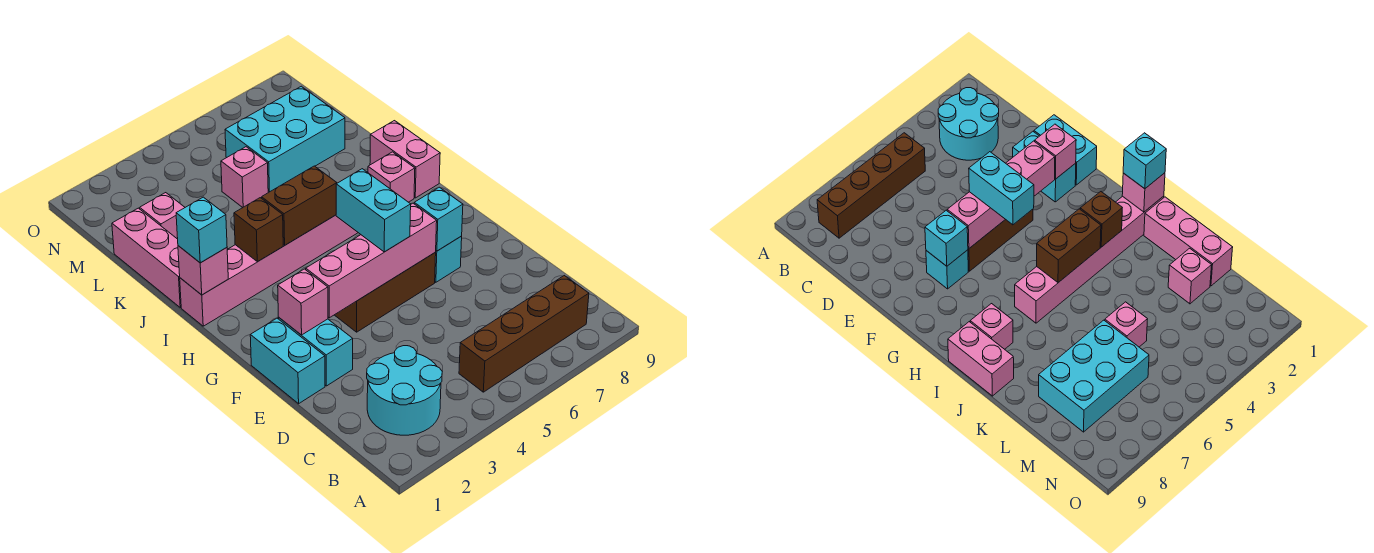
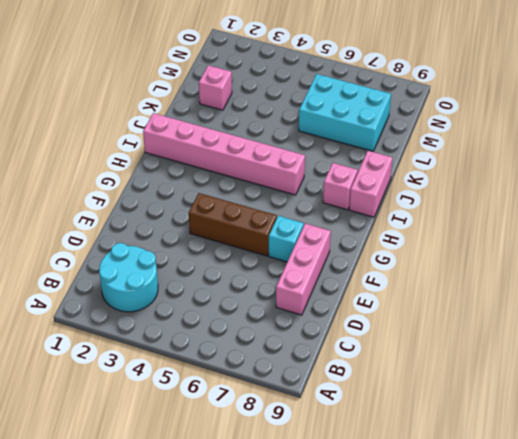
pink 1x3 brick [276,224,331,315] -> pink 1x3 brick moved to [112,208,181,307]
none -> brown 1x4 brick [459,276,589,392]
none -> cyan 1x2 brick [250,318,325,404]
none -> cyan 1x2 brick [278,317,353,386]

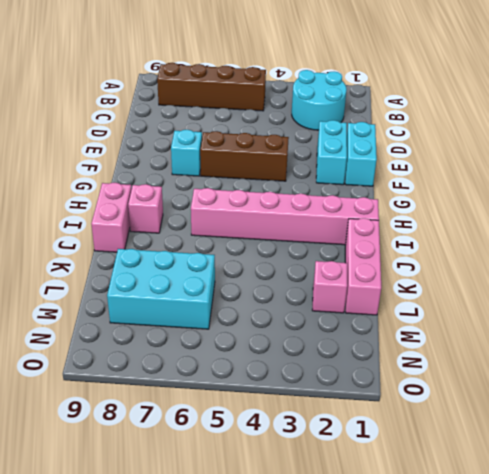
none -> pink 1x1 brick [221,147,268,207]
none -> pink 1x1 brick [278,269,328,335]
none -> pink 1x4 brick [306,203,437,318]

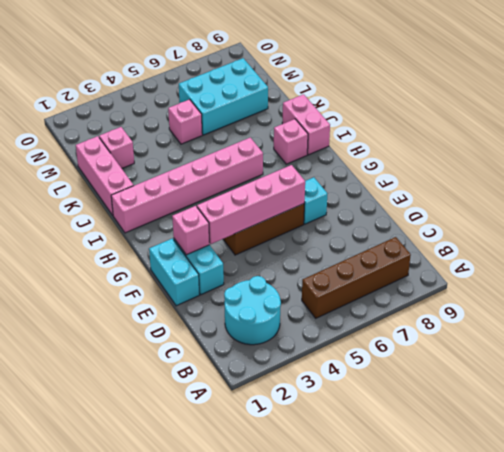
none -> cyan 1x1 brick [414,187,463,251]
none -> pink 1x1 brick [178,246,228,295]
none -> brown 1x1 brick [234,198,283,262]

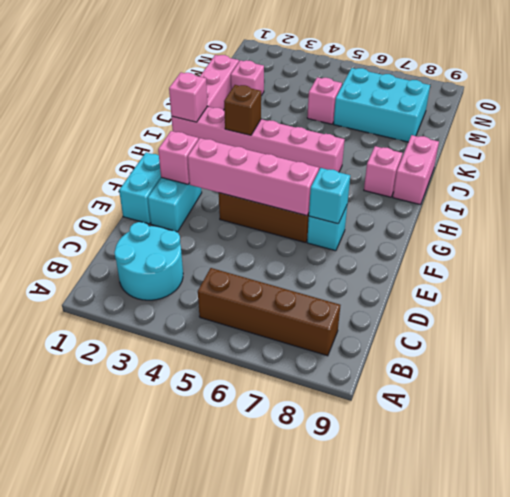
none -> brown 1x2 brick [262,166,337,245]
none -> cyan 1x2 brick [336,169,411,252]
none -> cyan 1x1 brick [176,197,227,263]

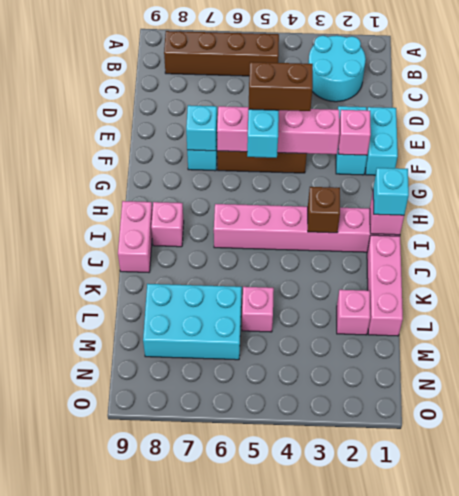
brown 1x2 brick [249,62,313,111] -> brown 1x2 brick moved to [262,166,337,245]

